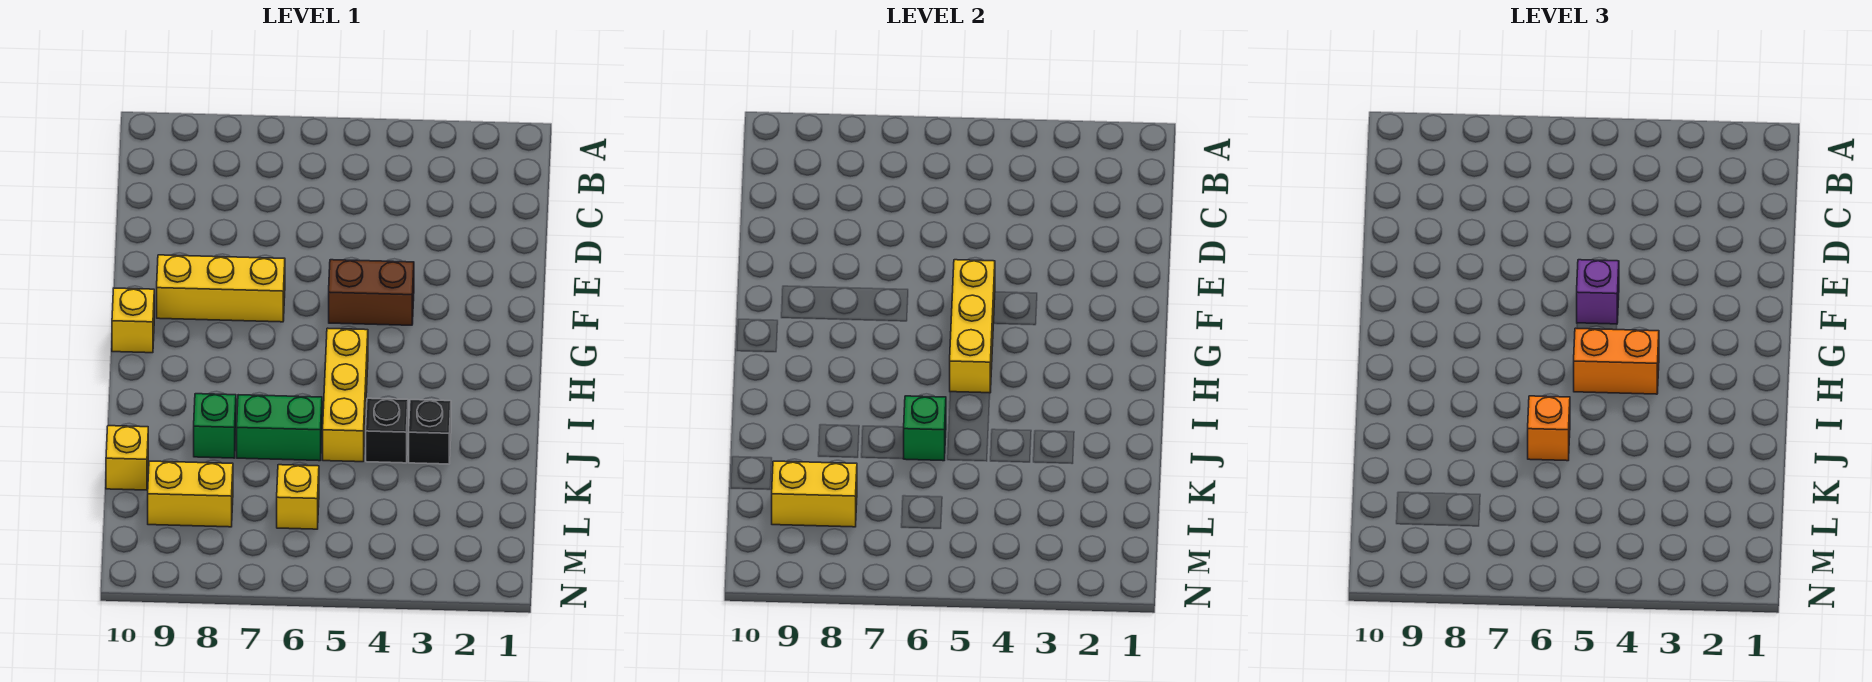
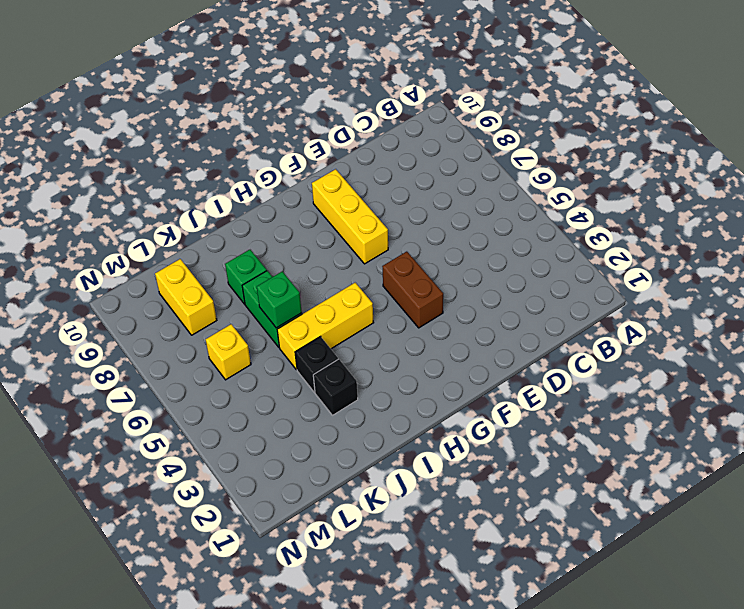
none -> yellow 1x1 brick [112,288,154,353]
none -> yellow 1x1 brick [106,426,148,490]
none -> yellow 1x3 brick [950,260,995,393]

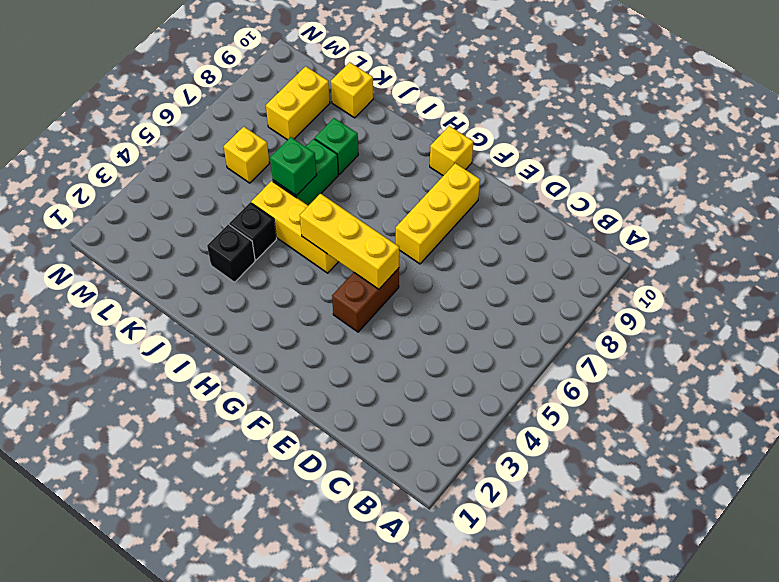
none -> yellow 1x2 brick [772,461,857,527]
none -> purple 1x1 brick [1577,260,1619,324]
none -> orange 1x2 brick [1574,328,1659,394]

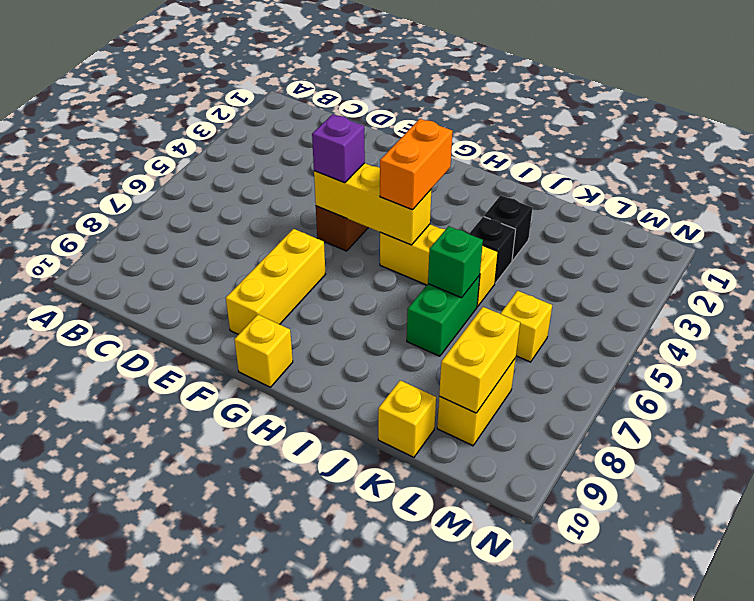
none -> green 1x1 brick [194,394,236,458]
none -> orange 1x1 brick [1528,396,1570,461]

